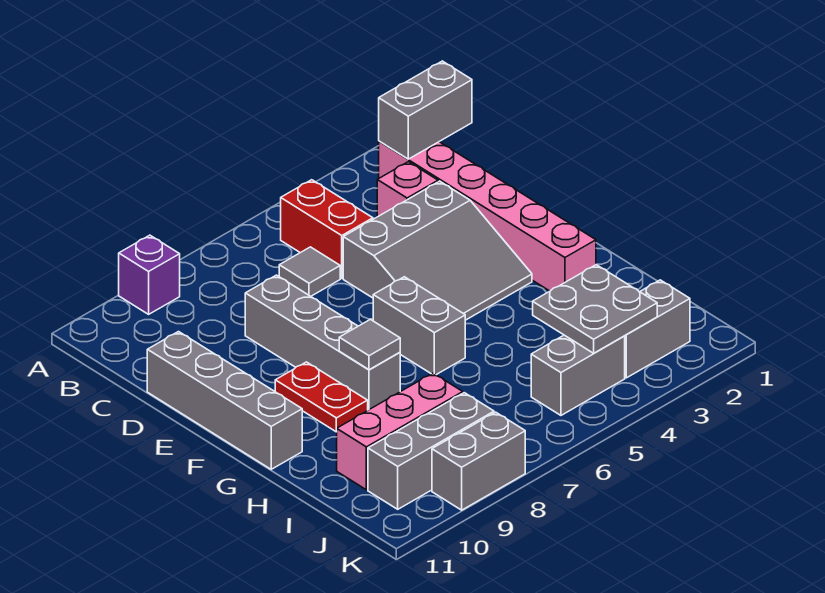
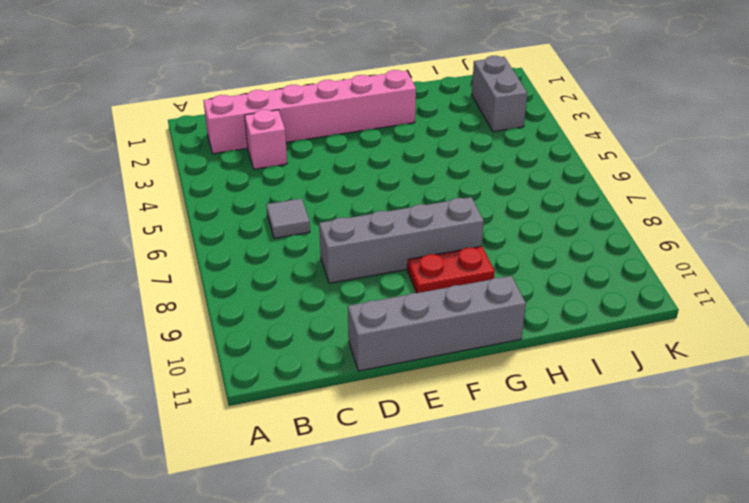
none -> purple 1x1 brick [119,235,180,314]
none -> red 1x2 brick [281,180,373,278]
none -> grey 3x3 slope [343,181,532,320]

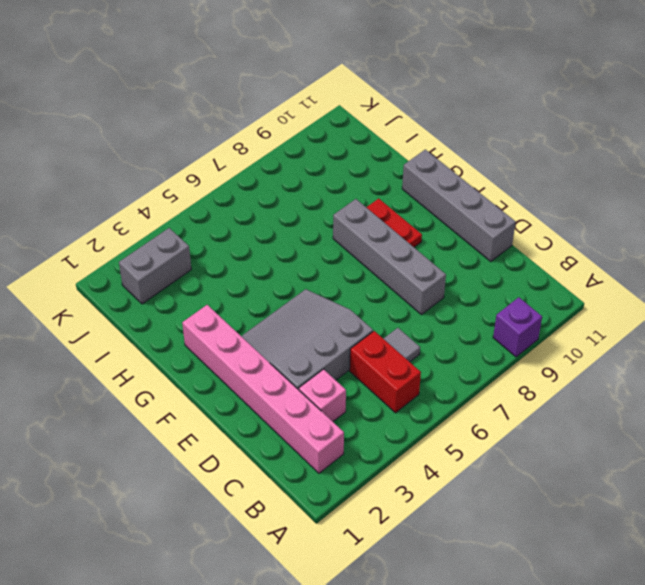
none -> grey 1x2 brick [373,277,465,375]
none -> pink 1x3 brick [337,373,463,490]
none -> grey 1x2 brick [531,335,625,415]

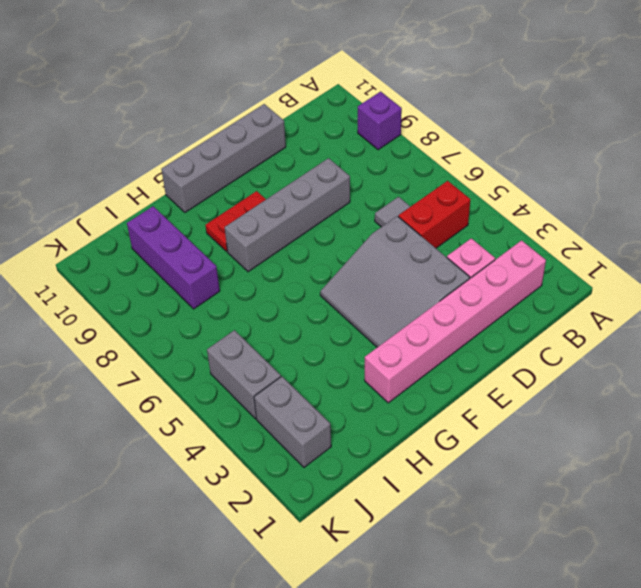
purple 1x3 brick [127,206,220,309] -> pink 1x3 brick [337,373,463,490]
none -> grey 1x2 brick [373,277,465,375]
none -> grey 1x3 brick [368,393,494,509]
none -> grey 1x2 brick [432,412,525,510]

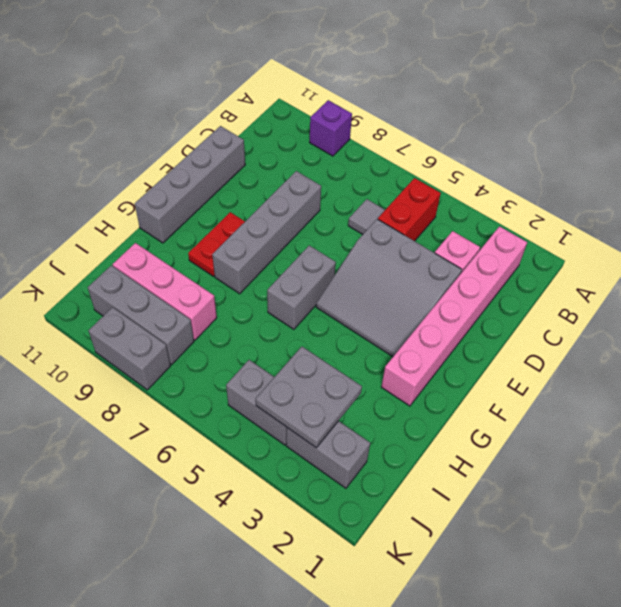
none -> grey 1x2 brick [379,61,472,159]
none -> grey 1x1 tile [339,319,400,370]

